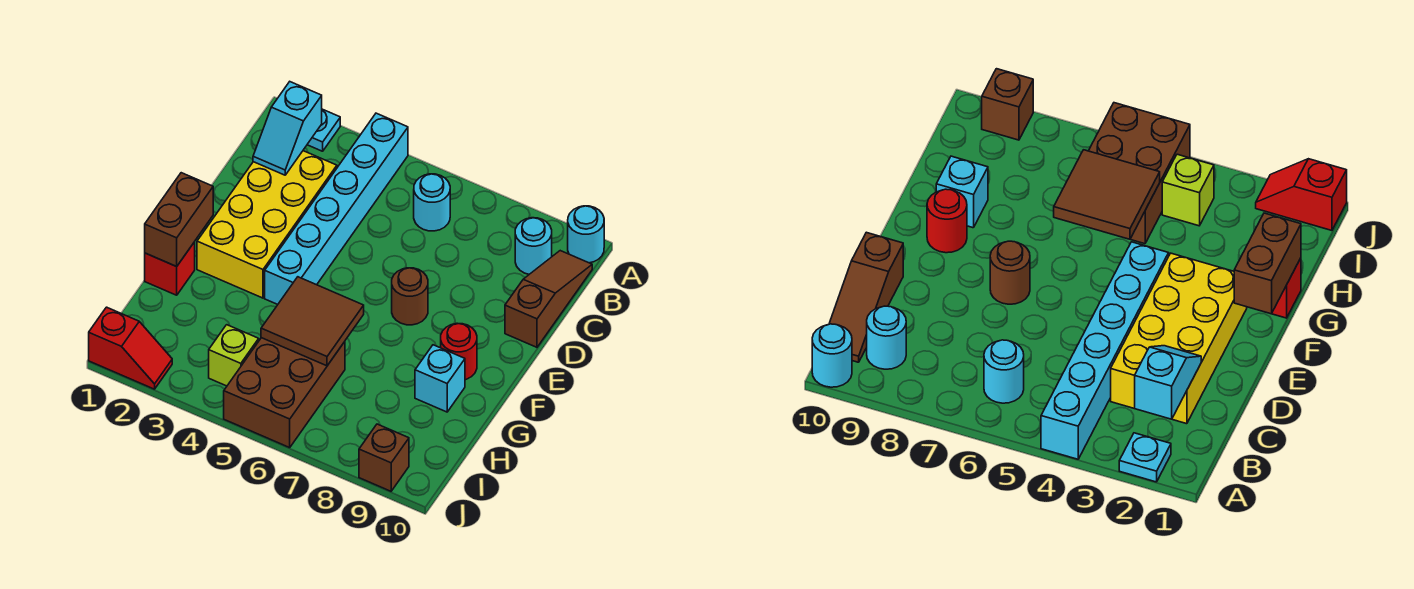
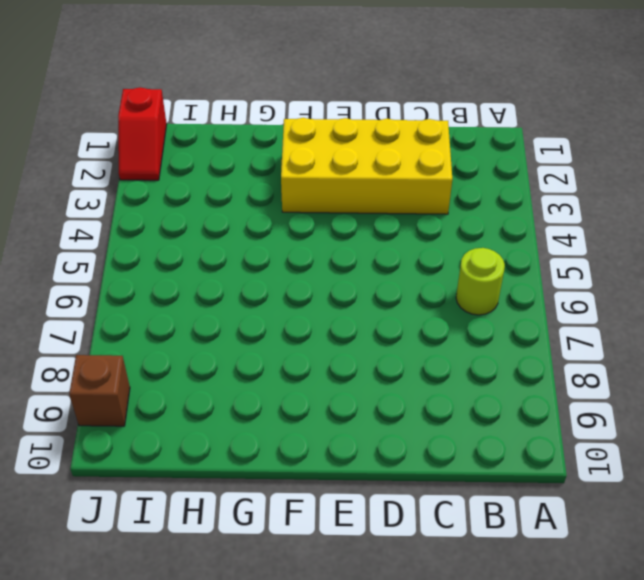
lime 1x1 round brick [456,248,505,315] -> cyan 1x1 round brick [414,174,450,231]
none -> cyan 1x1 plate [307,109,340,151]
none -> cyan 1x6 brick [265,113,408,305]
none -> cyan 1x1 round brick [568,206,604,263]

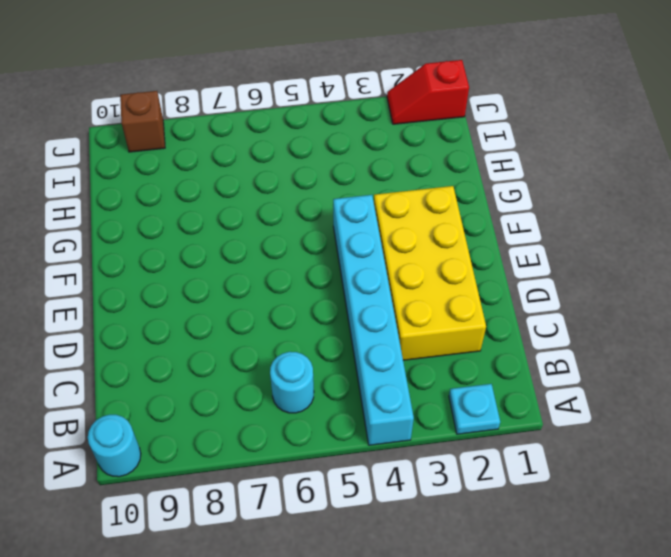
none -> cyan 1x1 round brick [515,218,552,274]
none -> brown 1x3 slope [505,251,592,347]
none -> brown 1x1 round brick [392,268,428,325]

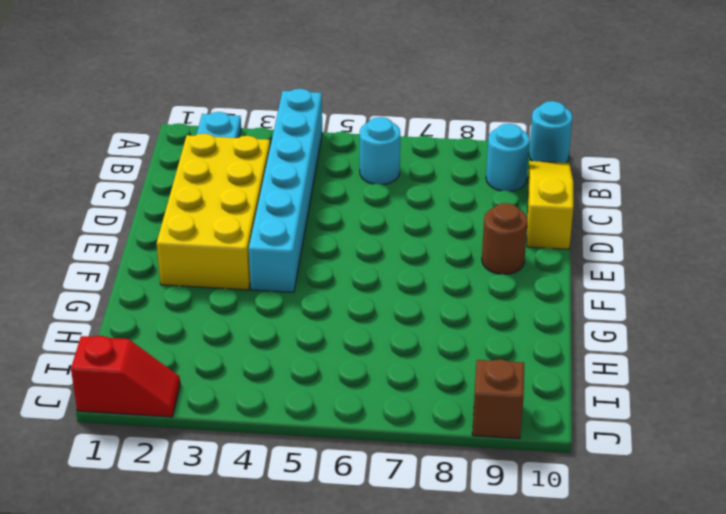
yellow 1x3 slope [527,161,573,249] -> brown 1x3 slope [505,251,592,347]
brown 1x1 round brick [482,203,528,274] -> brown 1x1 round brick moved to [392,268,428,325]
none -> red 1x1 round brick [441,323,477,380]
none -> red 1x1 brick [145,242,195,295]
none -> cyan 1x1 brick [415,345,465,412]

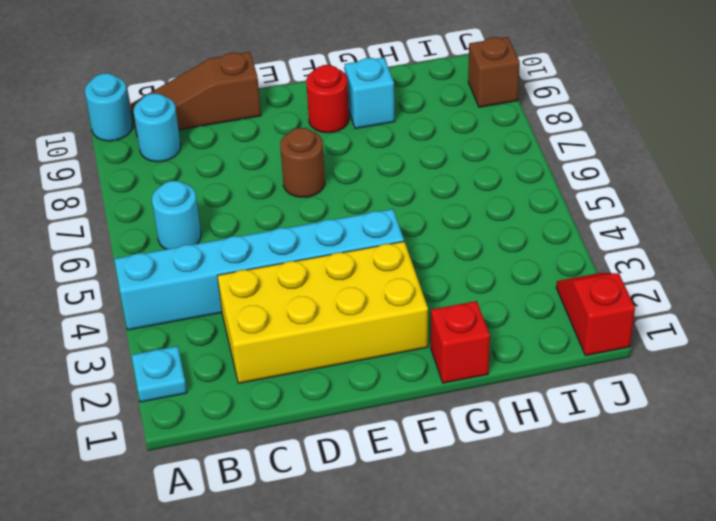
none -> brown 2x3 brick [224,338,345,448]
none -> lime 1x1 brick [209,325,259,386]
none -> cyan 1x2 slope [253,82,322,175]

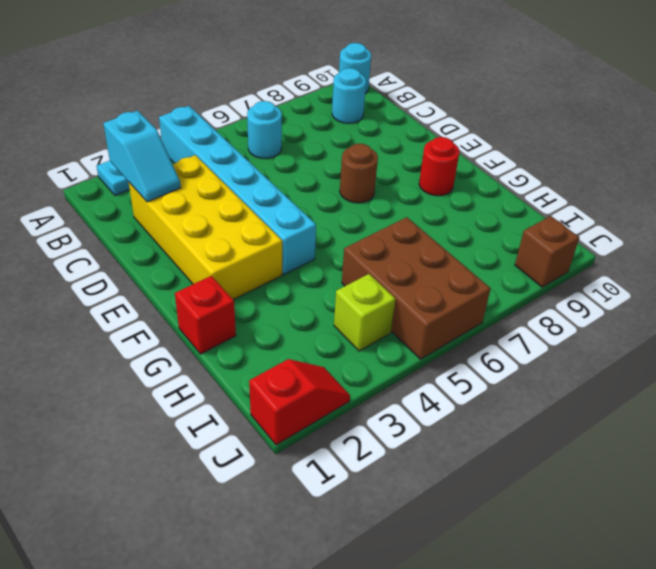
none -> brown 1x3 slope [505,251,592,347]
none -> cyan 1x1 brick [415,345,465,412]
none -> brown 1x2 brick [145,173,213,266]

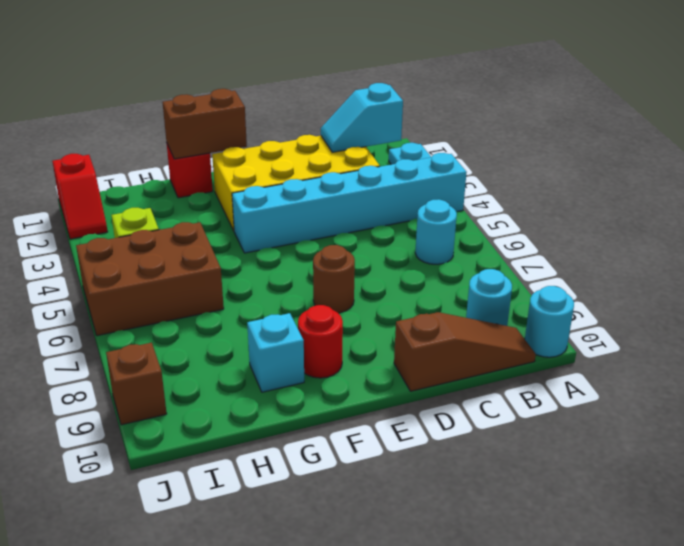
none -> brown 2x2 tile [261,277,364,366]

